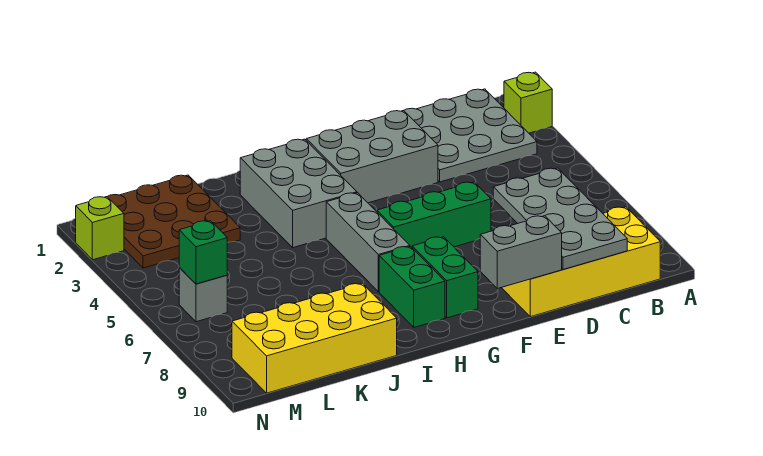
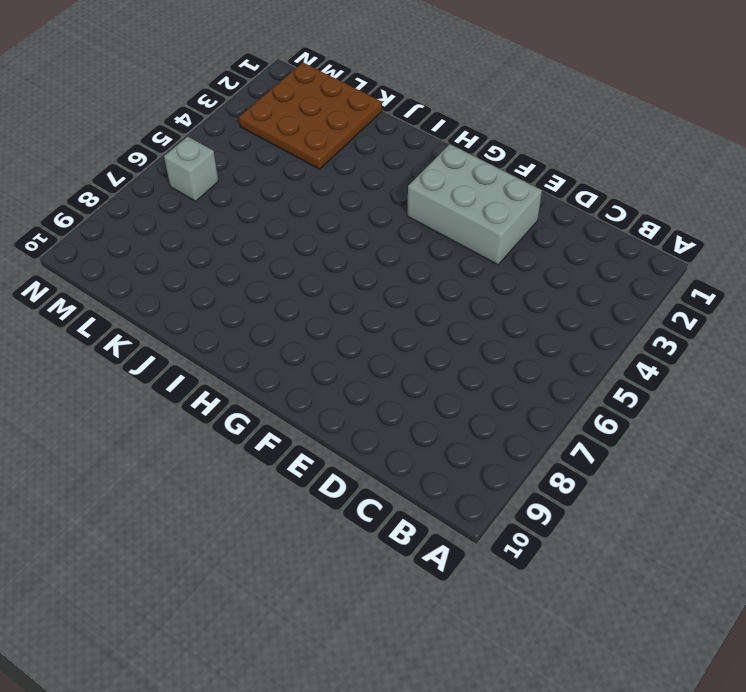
none -> lime 1x1 brick [504,72,552,133]
none -> grey 3x3 plate [404,89,537,182]
none -> yellow 2x4 brick [502,207,660,317]

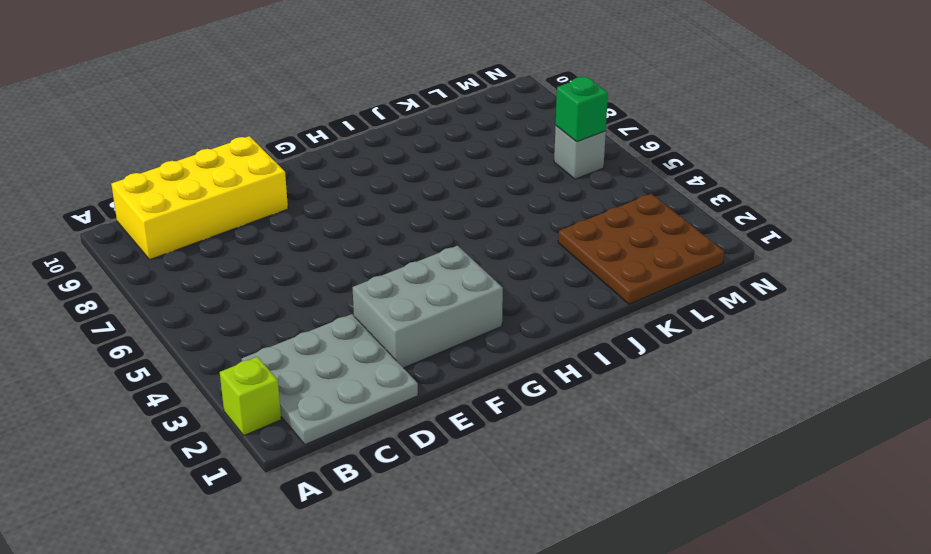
none -> green 1x3 brick [377,182,491,247]
none -> green 1x2 brick [412,237,478,318]
none -> grey 2x3 brick [240,139,357,248]

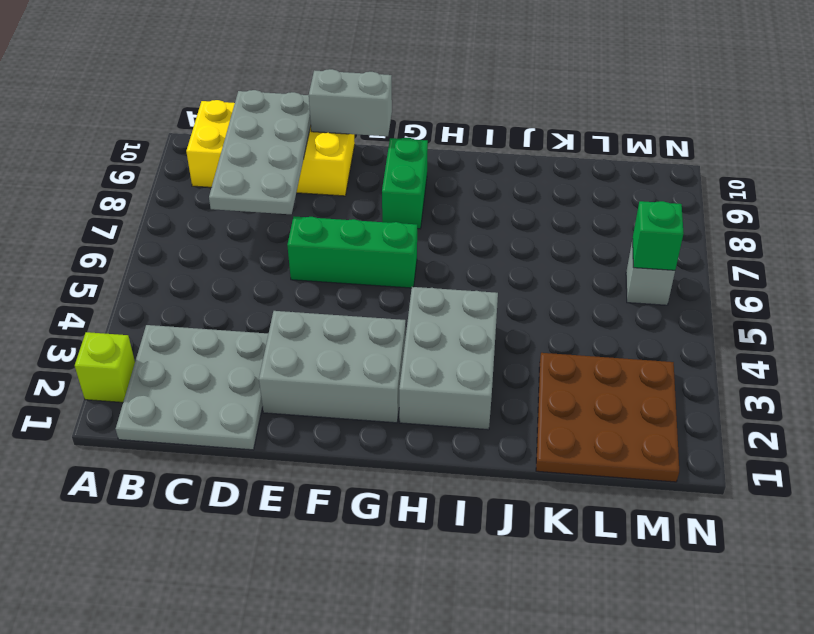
none -> grey 1x3 brick [326,193,410,292]
none -> green 1x2 brick [379,246,445,327]
none -> yellow 2x4 brick [232,283,397,393]

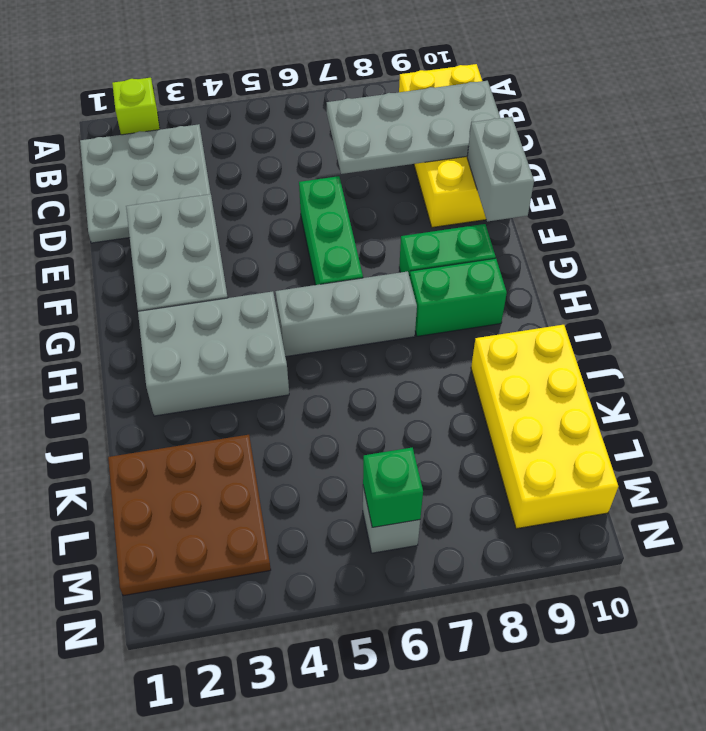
none -> lime 1x1 brick [76,197,124,260]

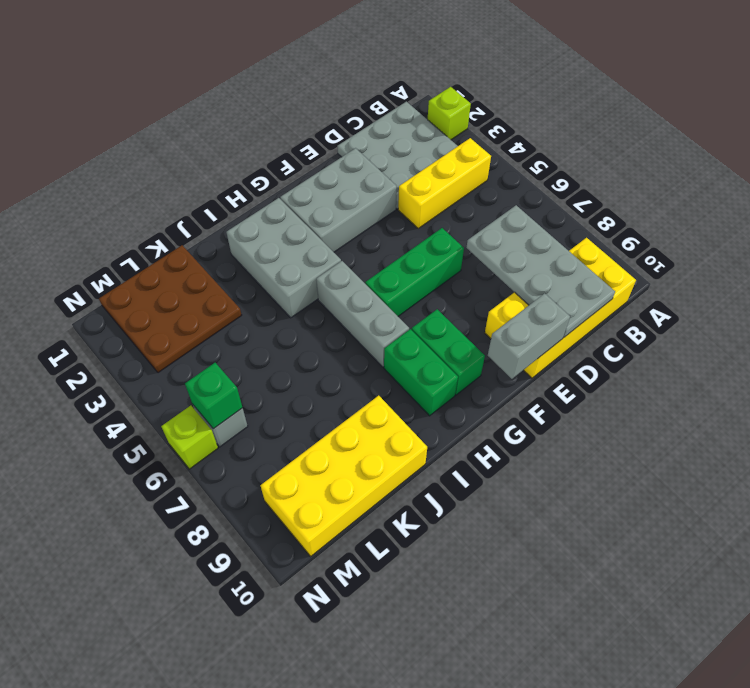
yellow 1x3 brick [398,138,491,228] -> none
lime 1x1 brick [161,406,218,469] -> lime 1x1 brick moved to [76,197,124,260]

